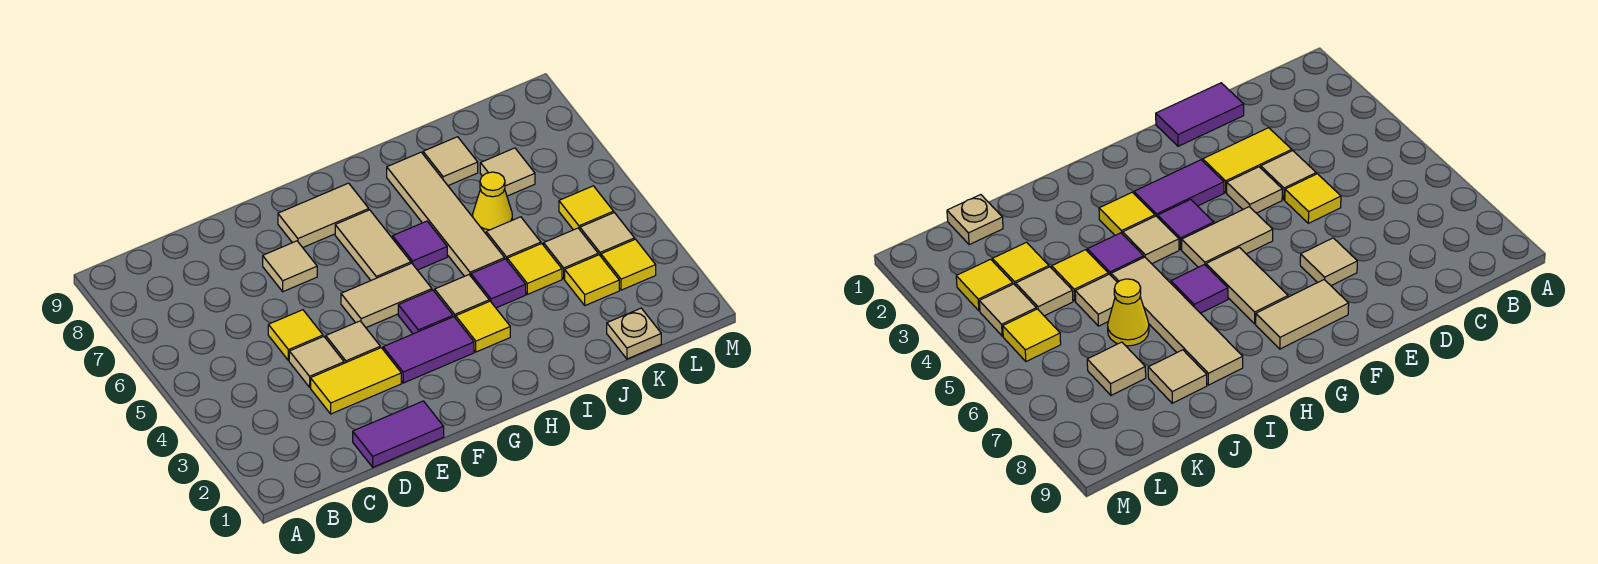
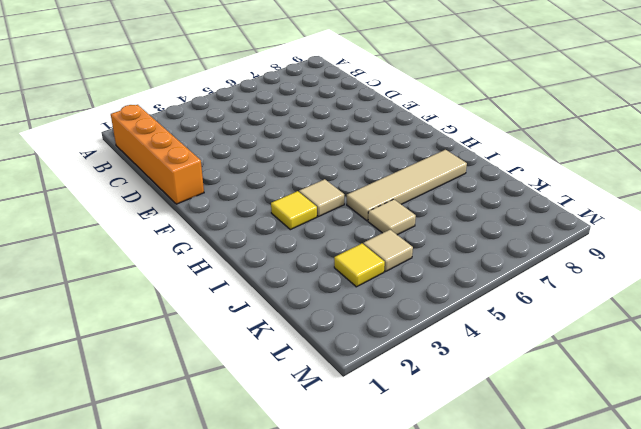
orange 1x4 brick [111,105,204,204] -> purple 1x2 tile [353,401,444,467]
none -> yellow 1x2 tile [311,348,401,414]
none -> tan 1x1 tile [289,337,344,387]
none -> yellow 1x1 tile [268,310,323,361]

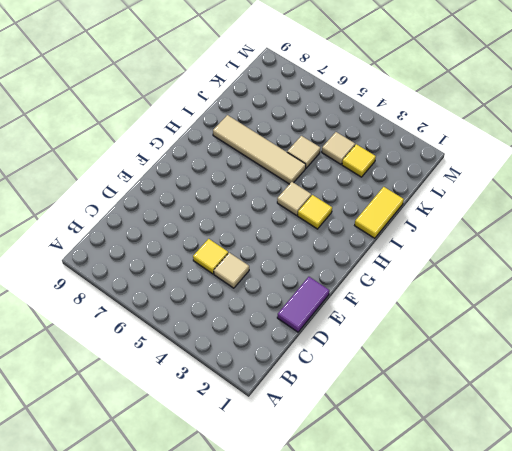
yellow 1x2 tile [355,187,404,238] -> yellow 1x2 tile moved to [311,348,401,414]
none -> tan 1x1 tile [326,321,380,363]
none -> tan 1x1 tile [263,241,317,292]
none -> purple 1x2 tile [383,317,474,383]

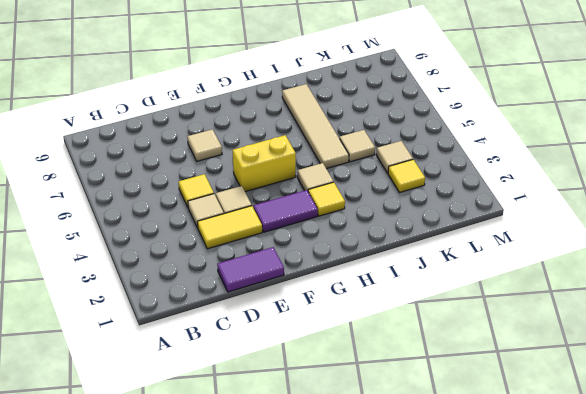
yellow 1x2 brick [233,135,296,192] -> tan 1x2 tile [341,263,432,328]
none -> tan 1x2 tile [278,183,369,247]
none -> purple 1x1 tile [398,290,453,334]
none -> tan 1x2 tile [335,210,411,280]

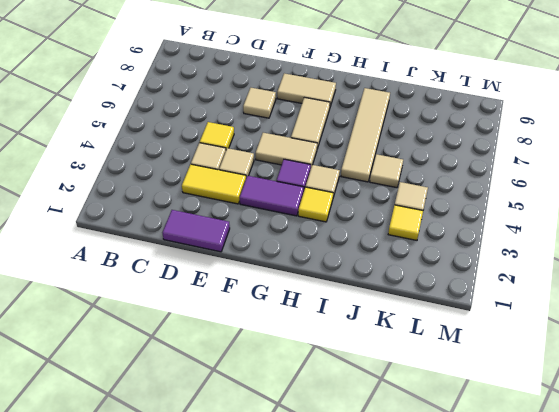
none -> purple 1x1 tile [393,221,447,270]
none -> purple 1x1 tile [471,259,526,308]
none -> yellow 1x1 tile [507,244,562,294]

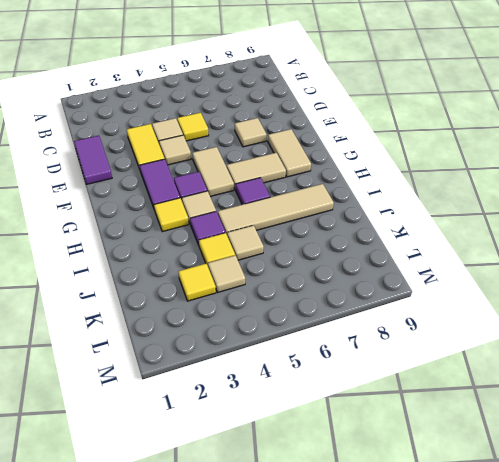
none -> yellow 1x1 cone [473,172,512,233]
none -> tan 1x1 tile [423,137,478,186]
none -> tan 1x1 plate [607,308,661,359]

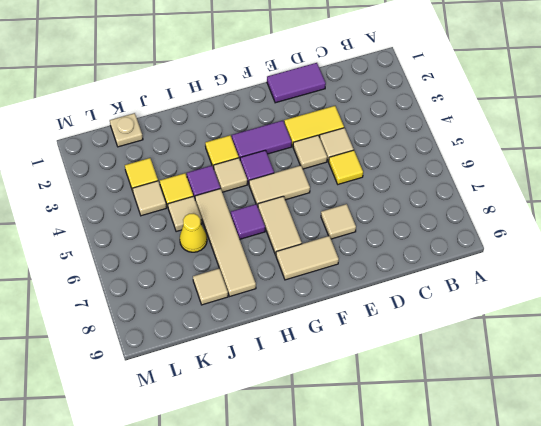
none -> tan 1x1 tile [480,148,535,196]
none -> yellow 1x1 tile [601,239,656,290]
none -> tan 1x1 tile [580,213,635,256]

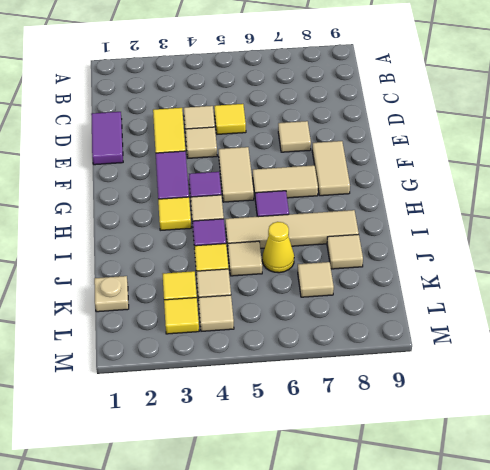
none -> yellow 1x1 tile [559,186,614,230]

